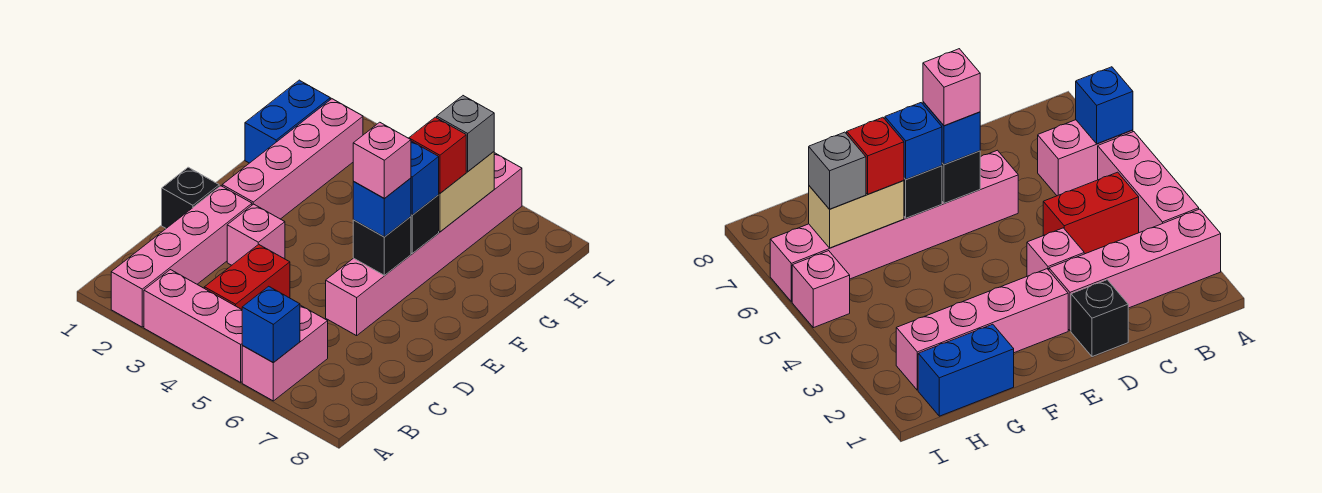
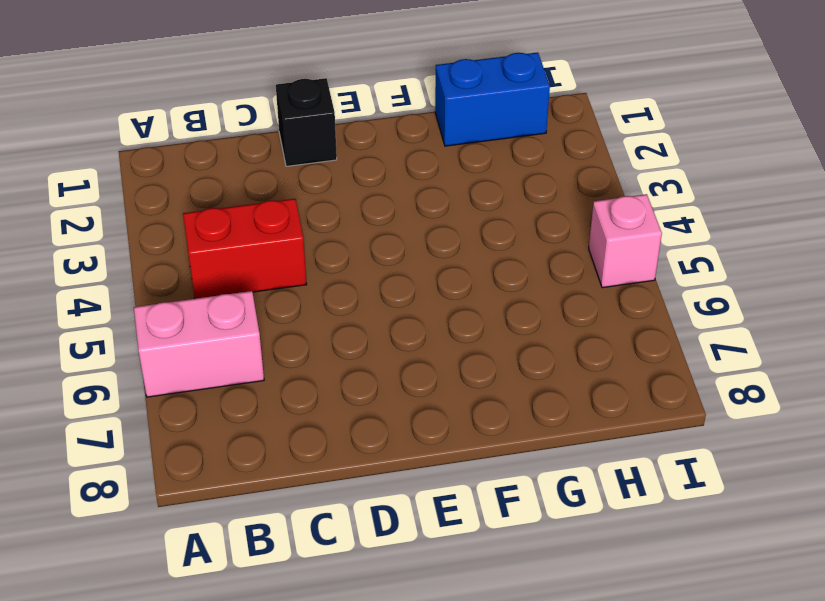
none -> pink 1x4 brick [111,186,252,327]
none -> pink 1x3 brick [144,270,243,382]
none -> pink 1x1 brick [227,204,285,265]

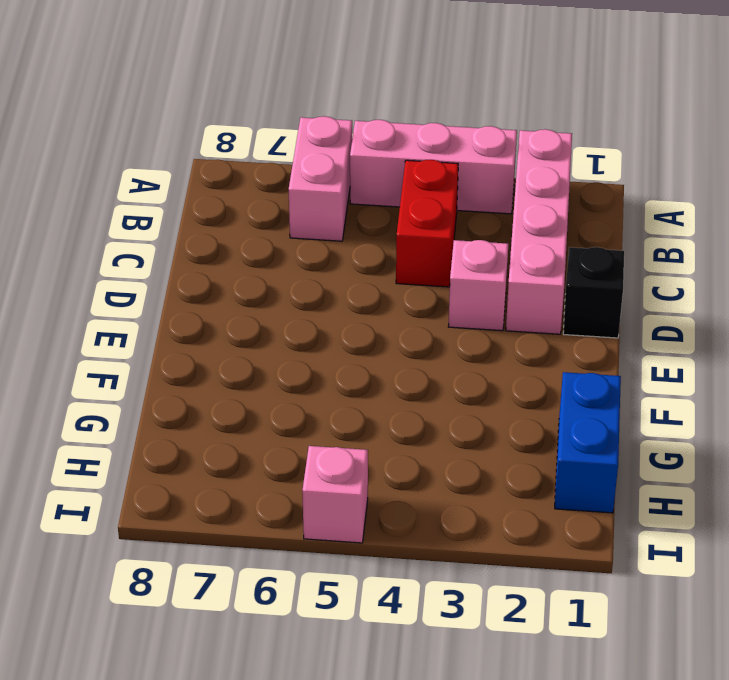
none -> pink 1x6 brick [326,153,522,336]
none -> pink 1x4 brick [222,99,363,219]
none -> blue 1x1 brick [242,286,300,363]

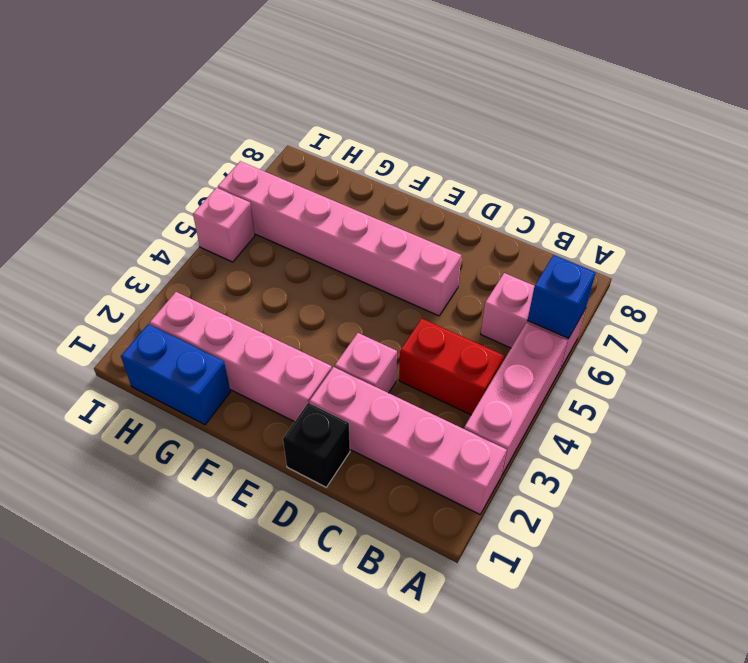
none -> black 1x1 brick [353,217,411,275]
none -> black 1x1 brick [411,195,439,254]
none -> tan 1x2 brick [439,152,494,232]

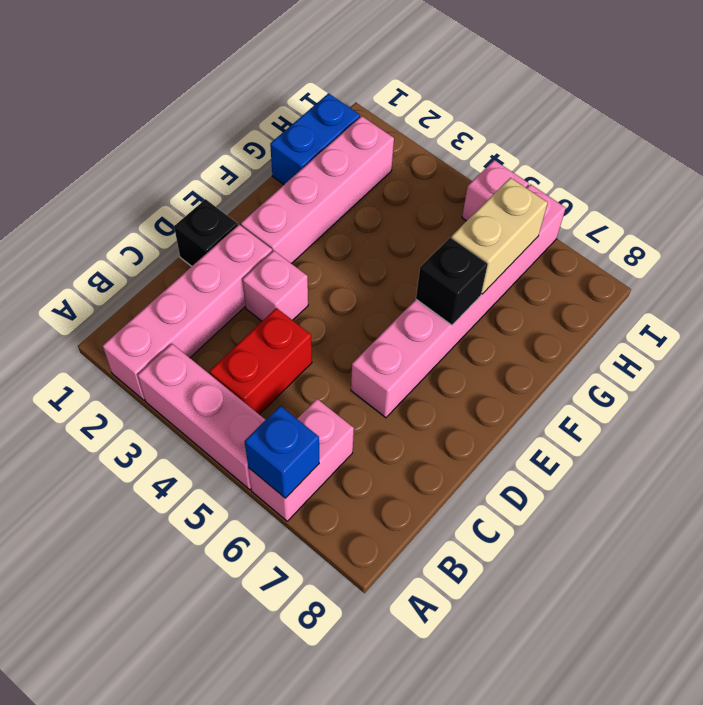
none -> black 1x1 brick [353,217,411,275]
none -> blue 1x1 brick [353,178,411,237]
none -> blue 1x1 brick [411,141,439,215]

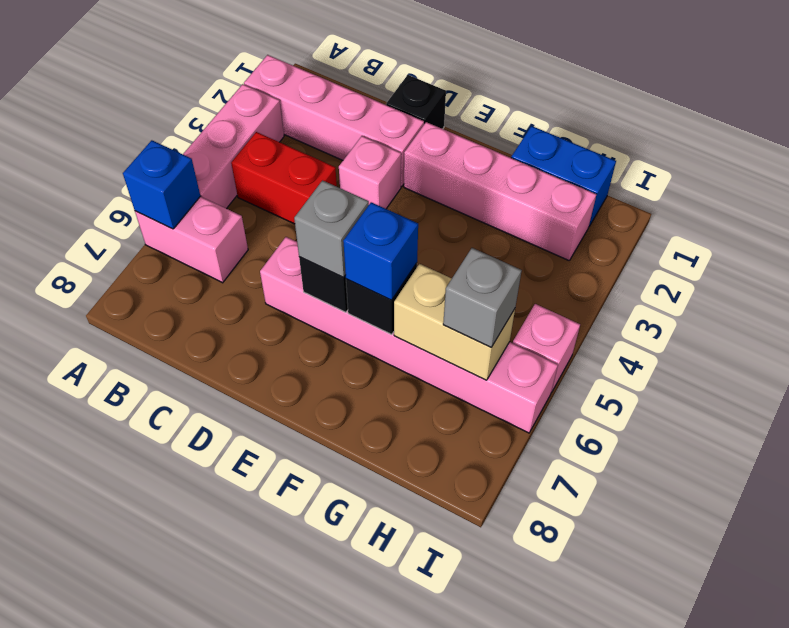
grey 1x1 brick [294,180,369,278] -> blue 1x1 brick [353,178,411,237]
none -> red 1x1 brick [409,117,466,193]
none -> pink 1x1 brick [353,122,411,199]

